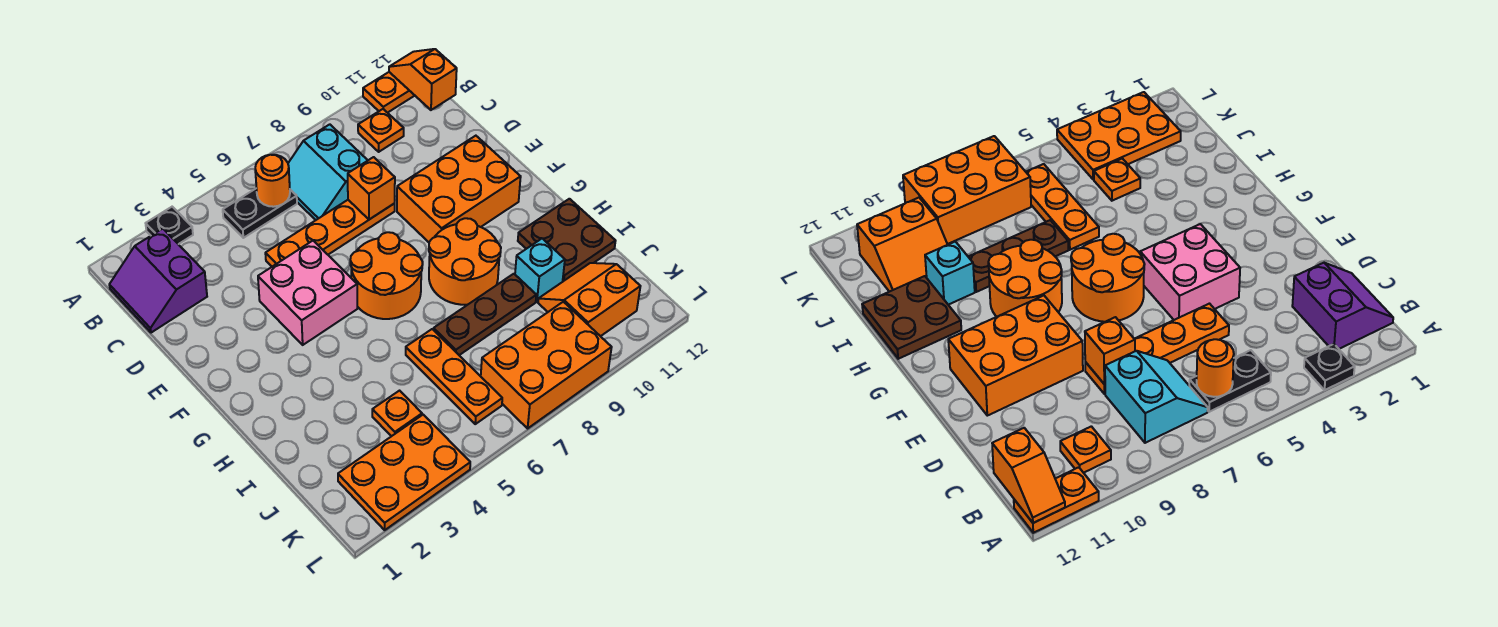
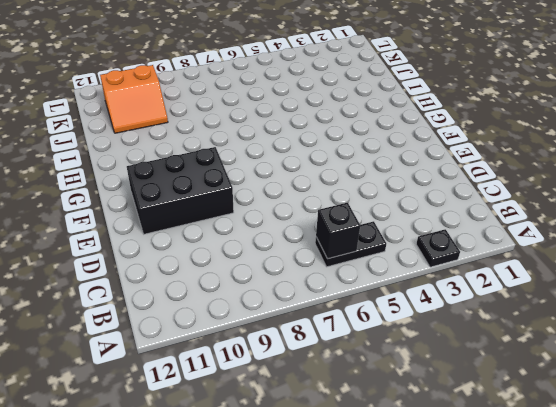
black 1x1 brick [316,203,360,259] -> orange 1x1 round brick [255,155,290,207]
black 2x3 brick [127,147,234,234] -> orange 2x3 brick [397,136,521,242]
none -> orange 1x2 plate [363,72,415,113]
none -> purple 2x2 slope [109,229,207,333]
none -> cyan 2x2 slope [288,124,368,220]

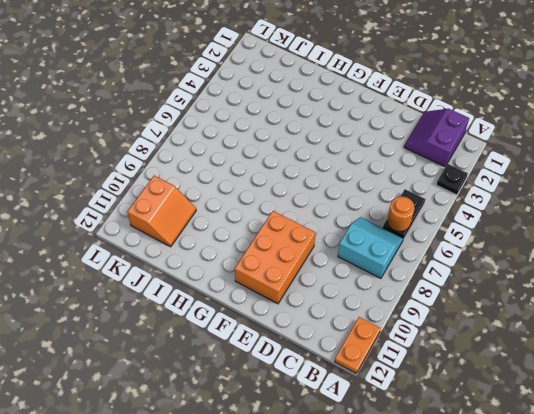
purple 2x2 slope [404,109,469,167] -> purple 2x2 slope turned to [109,229,207,333]
none -> orange 1x1 plate [358,109,404,152]
none -> orange 1x4 plate [265,200,395,267]
none -> pink 2x2 brick [258,241,357,345]

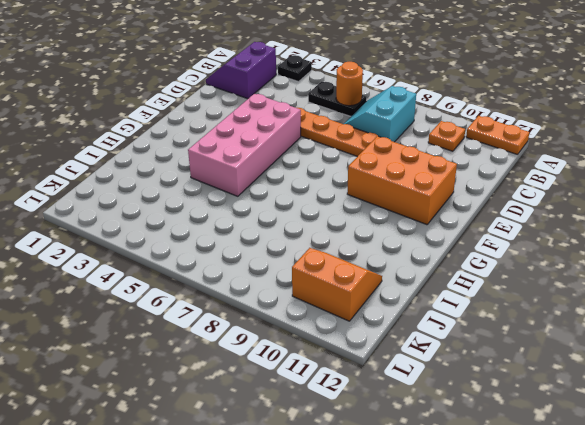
pink 2x4 brick [188,94,301,196] -> pink 2x2 brick [258,241,357,345]
none -> orange 2x2 round brick [350,232,423,319]
none -> orange 2x2 round brick [429,218,501,305]
none -> brown 2x2 plate [518,199,615,281]

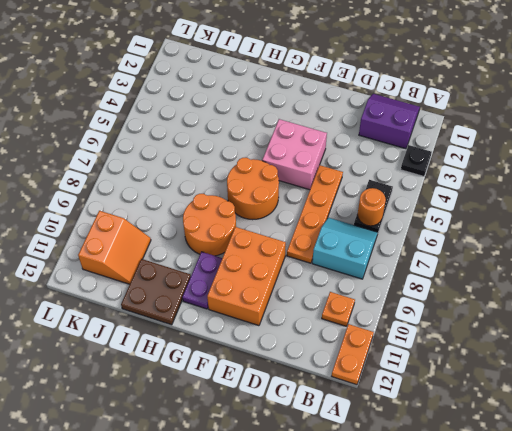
purple 1x2 plate [182,252,222,309] -> none
none -> orange 1x3 plate [406,329,502,424]
none -> brown 1x3 plate [433,274,536,355]
none -> cyan 1x1 brick [515,239,565,302]

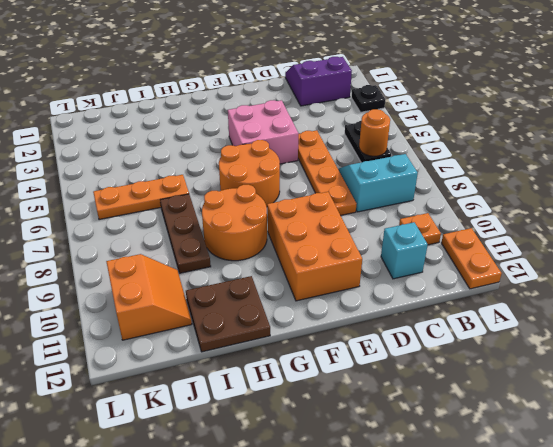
cyan 1x1 brick [381,222,428,279] -> cyan 1x1 brick moved to [515,239,565,302]
none -> orange 1x1 plate [372,391,422,436]
none -> orange 2x3 plate [338,415,470,530]
none -> orange 2x3 brick [481,302,612,428]

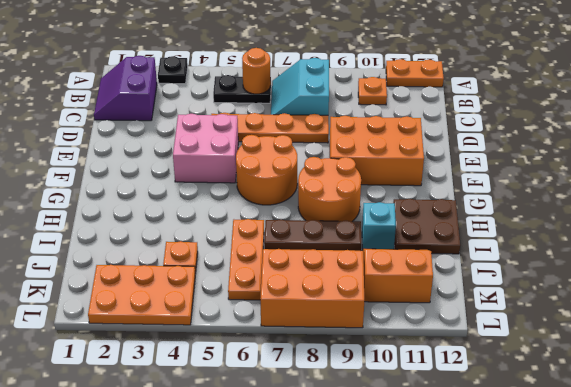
none -> orange 1x2 slope [389,49,457,110]
none -> orange 1x1 brick [348,157,395,219]

